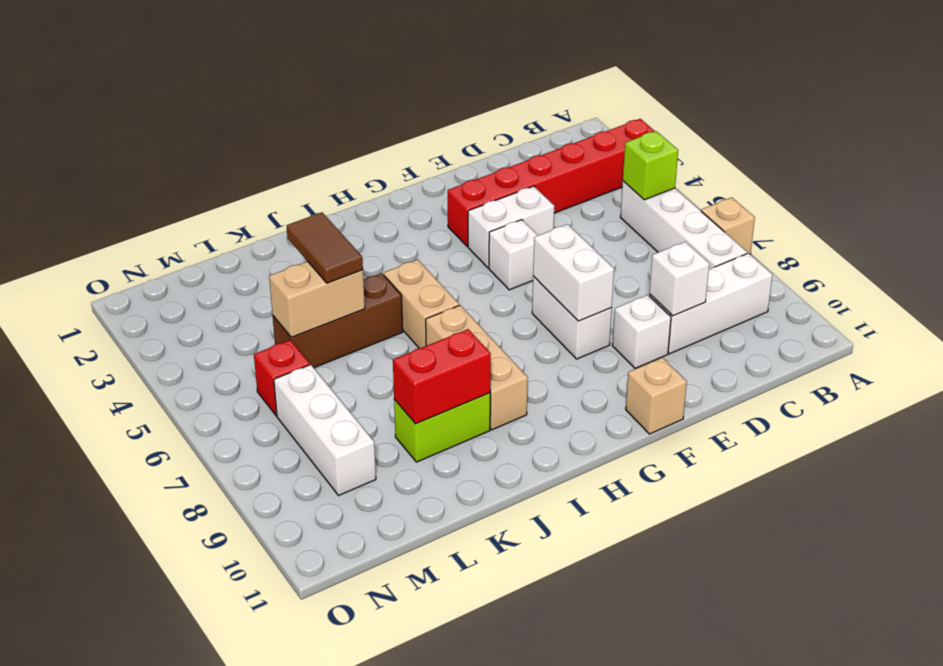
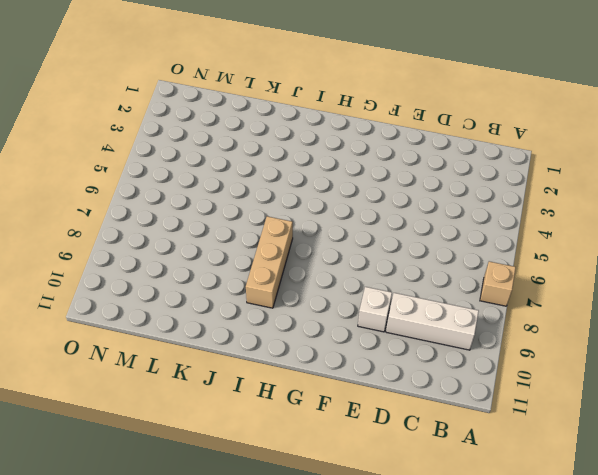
none -> red 1x6 brick [448,119,654,246]
none -> white 1x4 brick [621,181,747,269]
none -> white 1x2 brick [468,186,554,268]

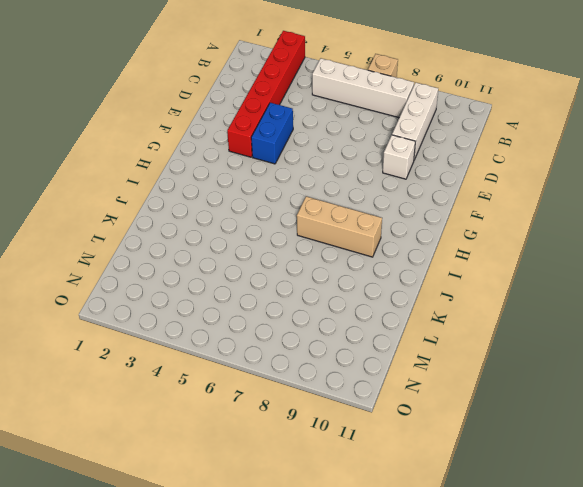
blue 1x2 brick [251,103,293,164] -> white 1x2 brick [468,186,554,268]
none -> white 1x1 brick [489,220,538,290]
none -> white 1x2 brick [532,276,612,359]
none -> tan 1x1 brick [626,357,687,434]

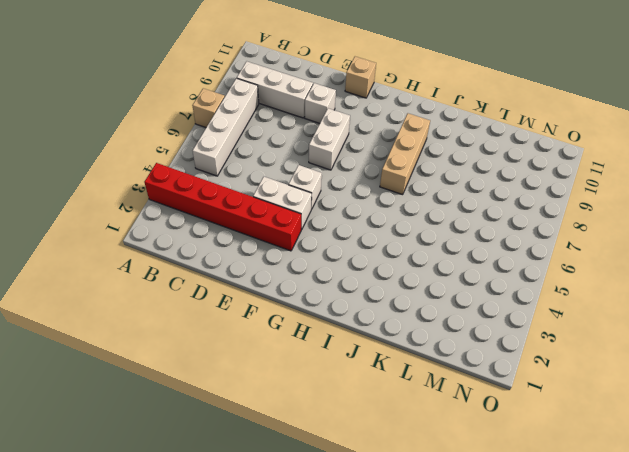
none -> tan 1x2 brick [384,260,459,348]
none -> brown 1x3 brick [273,273,403,368]
none -> lime 1x2 brick [394,393,490,462]

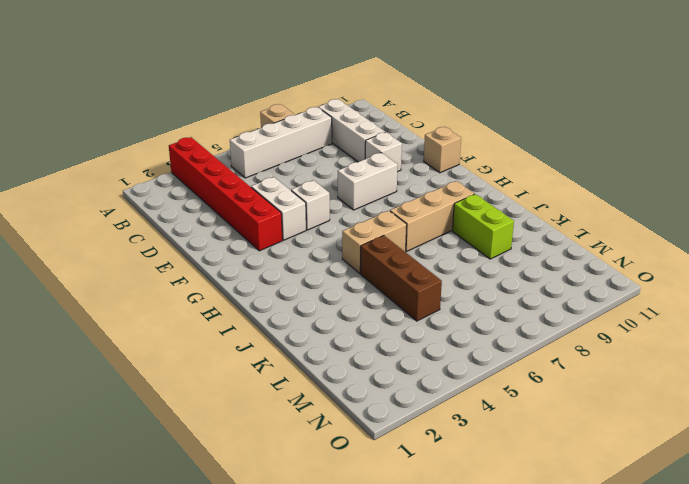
none -> red 1x1 brick [254,340,310,416]
none -> white 1x3 brick [274,365,376,496]
none -> lime 1x1 brick [623,131,678,200]

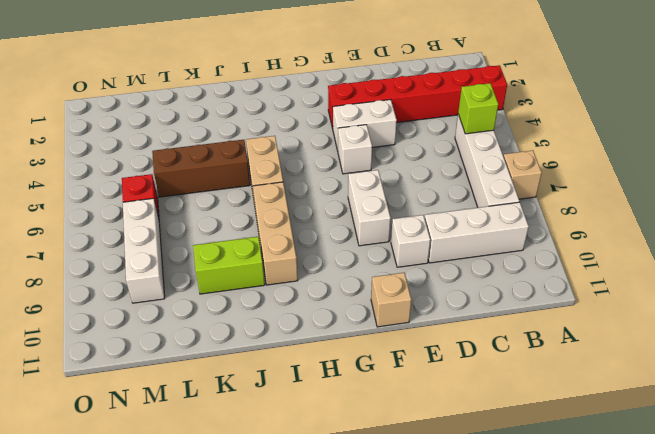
none -> white 1x1 brick [649,242,709,316]
none -> white 1x2 brick [533,224,614,321]
none -> red 1x2 brick [393,329,491,424]

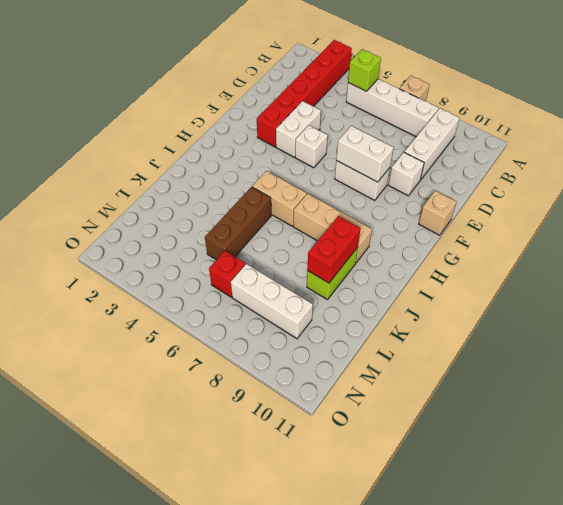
none -> white 1x1 brick [649,242,709,316]
none -> tan 1x2 brick [269,261,365,337]
none -> brown 1x2 tile [287,212,363,283]

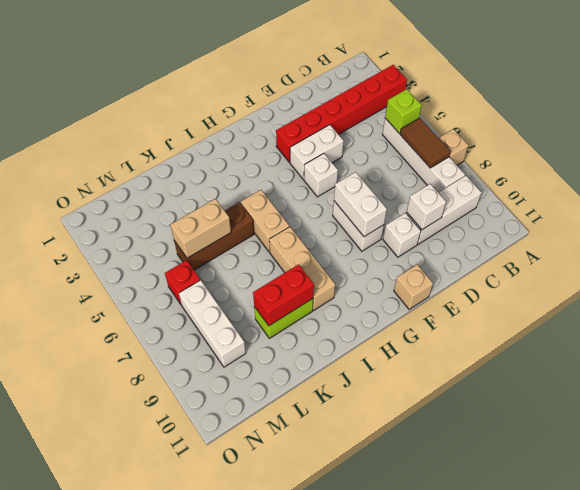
brown 1x2 tile [400,118,451,168] -> brown 1x2 tile moved to [287,212,363,283]

